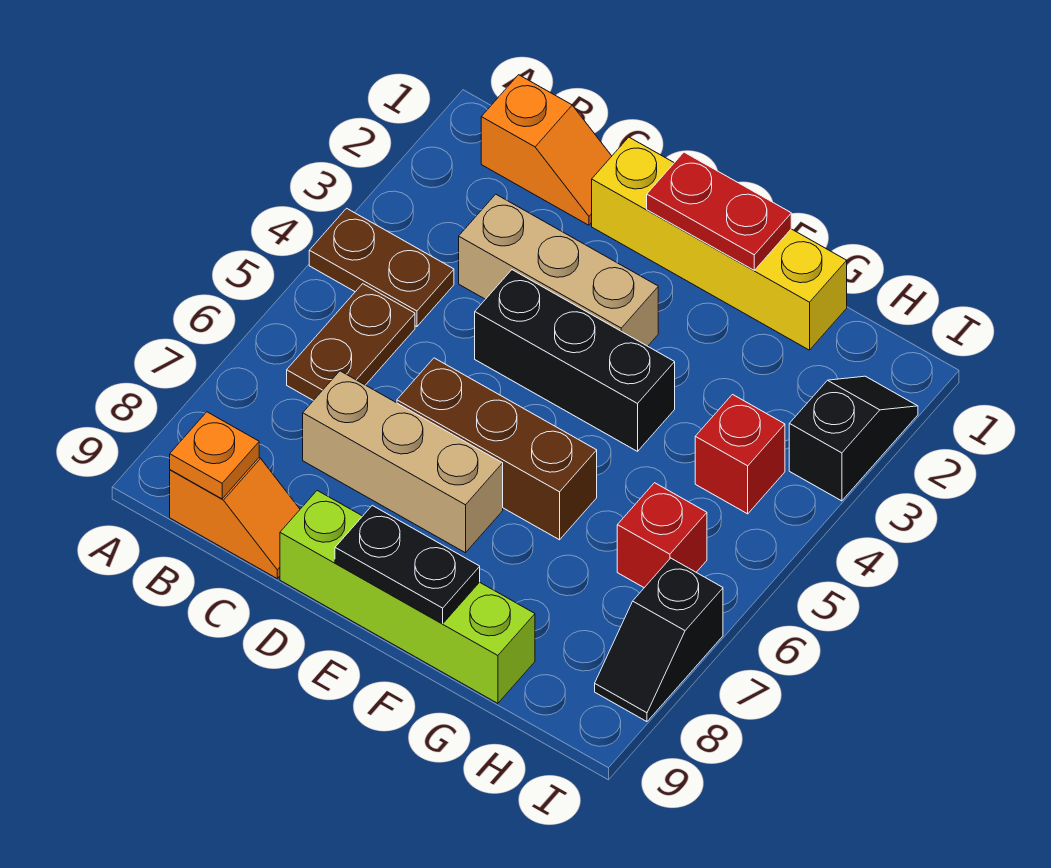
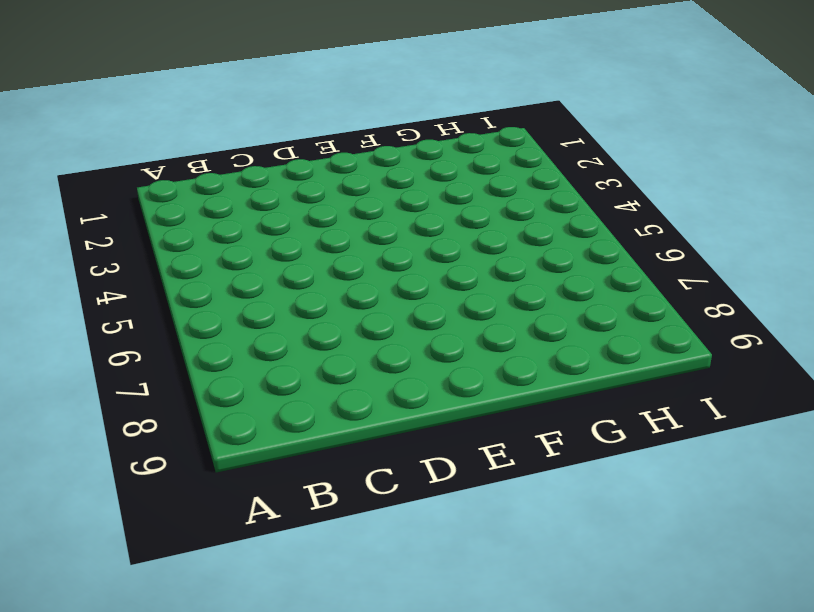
none -> brown 1x2 plate [309,208,454,327]
none -> orange 1x2 slope [481,75,612,225]
none -> brown 1x2 plate [287,284,415,401]

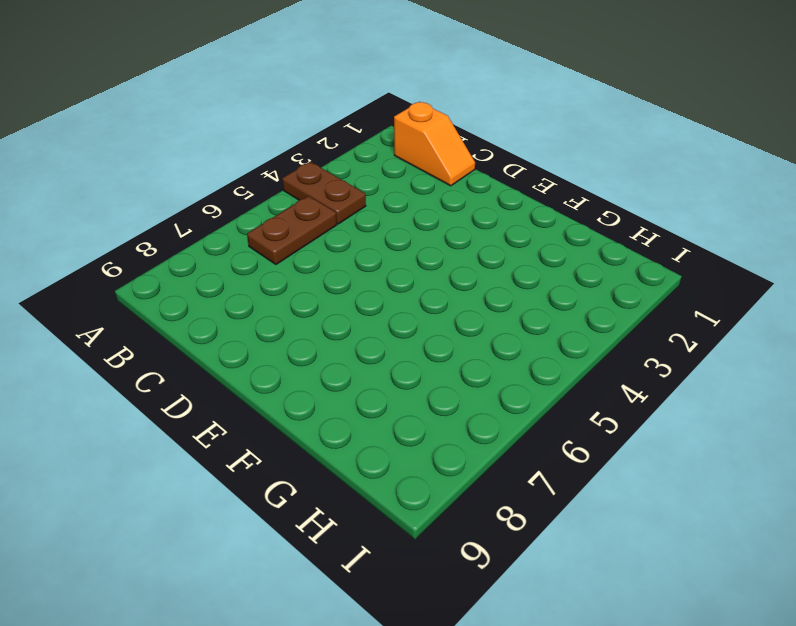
none -> orange 1x2 slope [170,458,300,578]
none -> tan 1x3 brick [459,194,658,346]
none -> tan 1x3 brick [303,371,503,553]

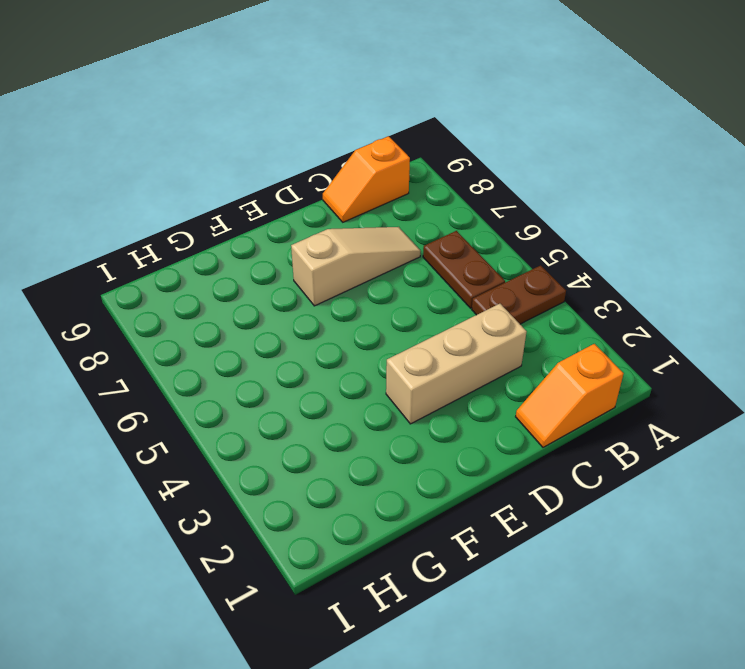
tan 1x3 slope [291,227,421,306] -> tan 1x3 brick [303,371,503,553]
none -> yellow 1x4 brick [592,137,847,350]
none -> black 1x3 brick [475,270,675,451]
none -> brown 1x3 brick [397,358,597,540]

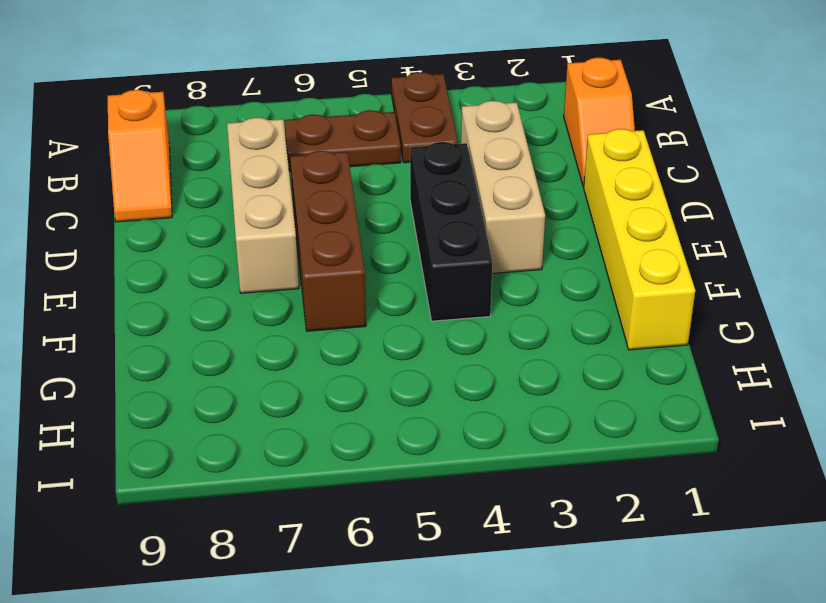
none -> lime 1x4 brick [280,491,535,703]
none -> red 1x1 brick [695,395,785,514]
none -> red 1x1 brick [617,483,707,588]

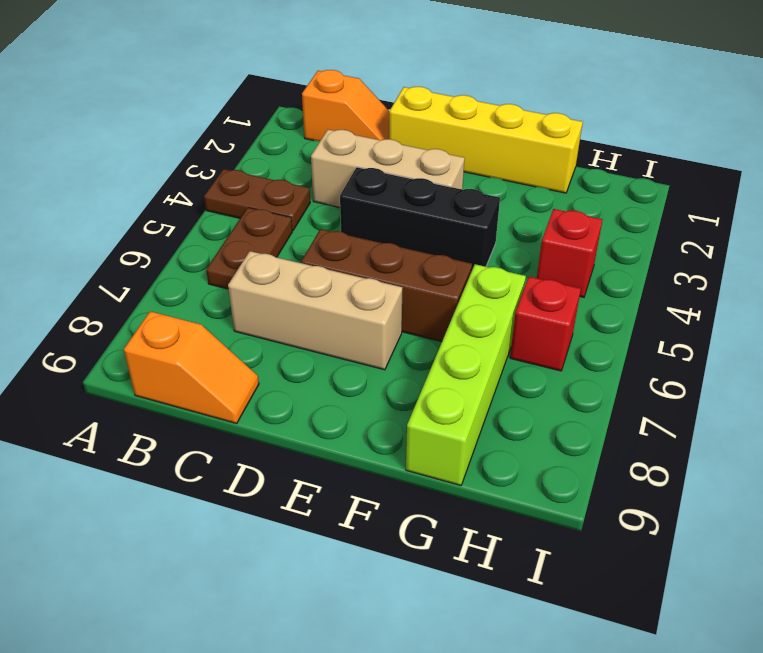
lime 1x4 brick [406,264,526,486] -> lime 1x4 brick turned to [280,491,535,703]
none -> black 1x2 slope [789,376,918,501]
none -> black 1x2 slope [595,558,723,722]
none -> orange 1x1 plate [170,412,259,499]

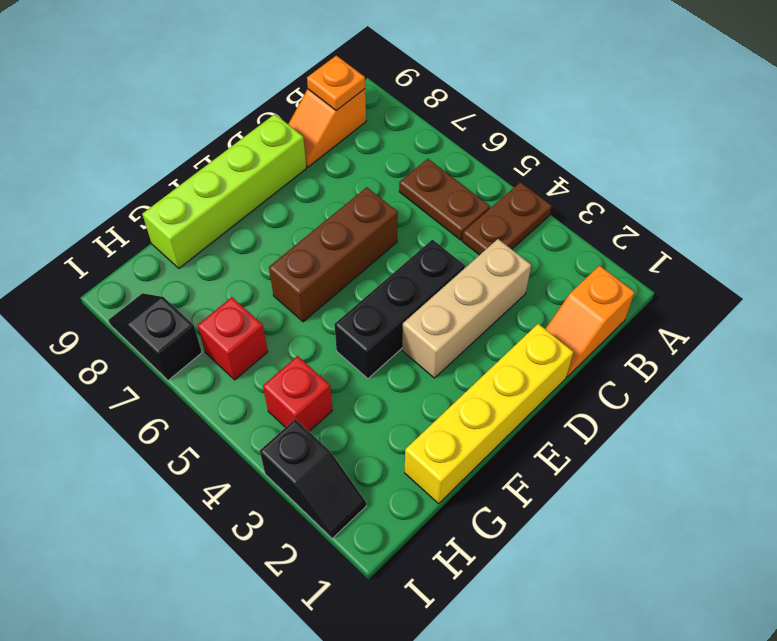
none -> tan 1x3 brick [303,371,503,553]
none -> red 1x2 plate [647,152,791,270]
none -> black 1x2 plate [335,505,480,624]

